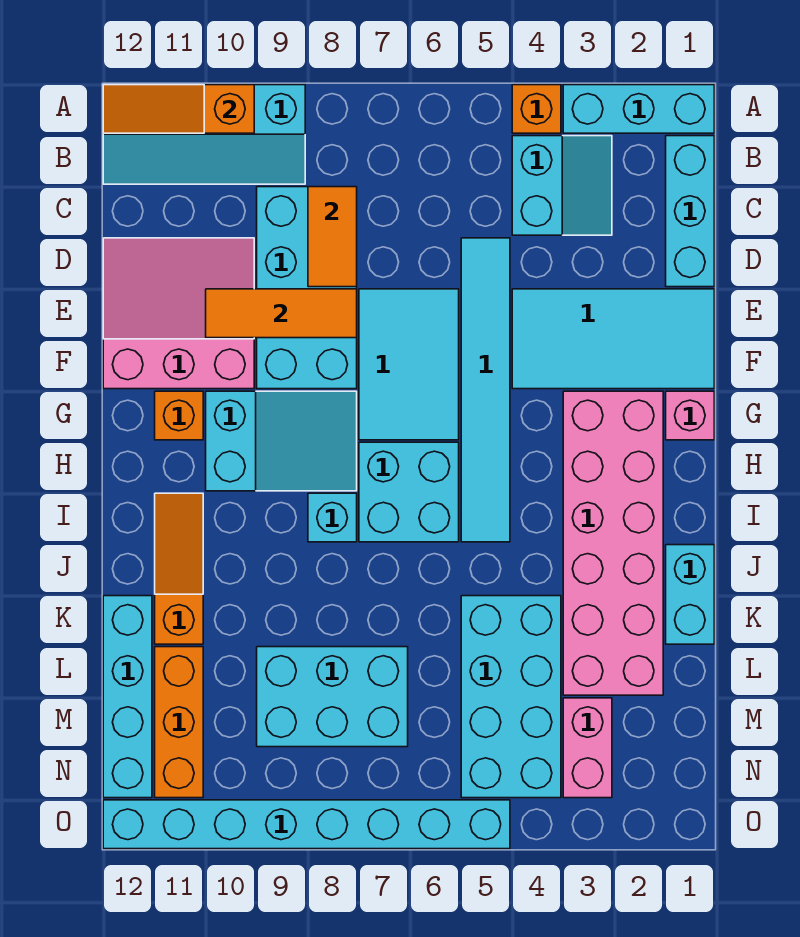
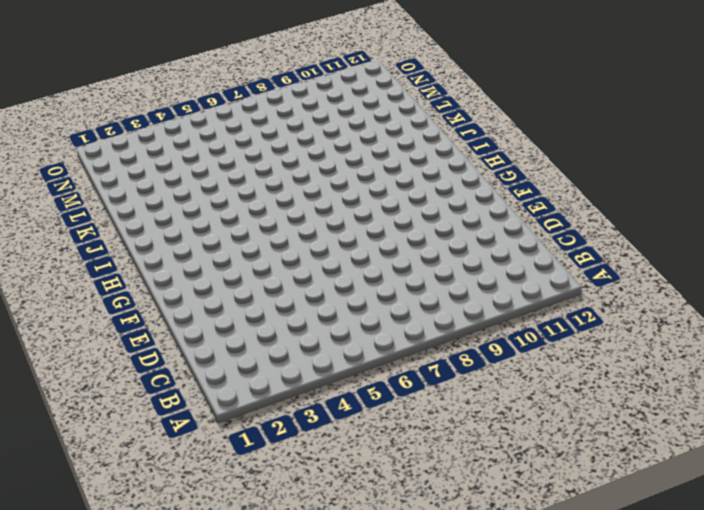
none -> cyan 1x3 brick [563,85,714,133]
none -> orange 1x1 brick [512,85,561,133]
none -> cyan 2x4 slope [103,85,305,184]

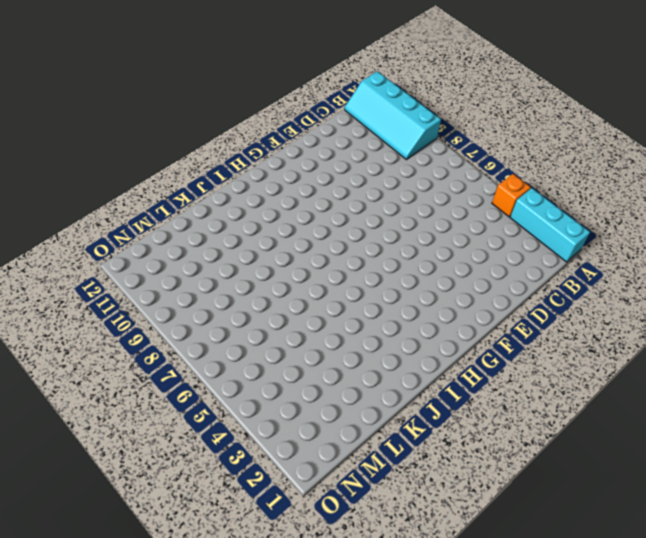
none -> cyan 1x3 brick [666,136,714,287]
none -> cyan 2x2 slope [512,136,612,235]
none -> cyan 2x4 brick [257,187,357,389]

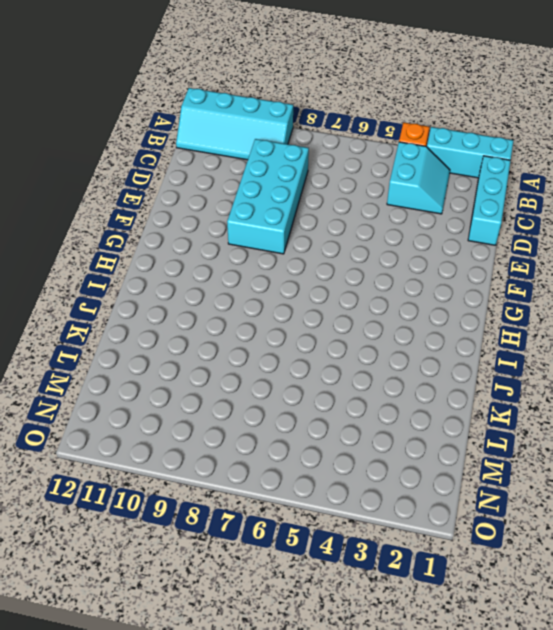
none -> cyan 1x6 tile [461,238,510,542]
none -> pink 3x3 slope [103,238,254,389]
none -> cyan 2x4 tile [512,289,714,389]

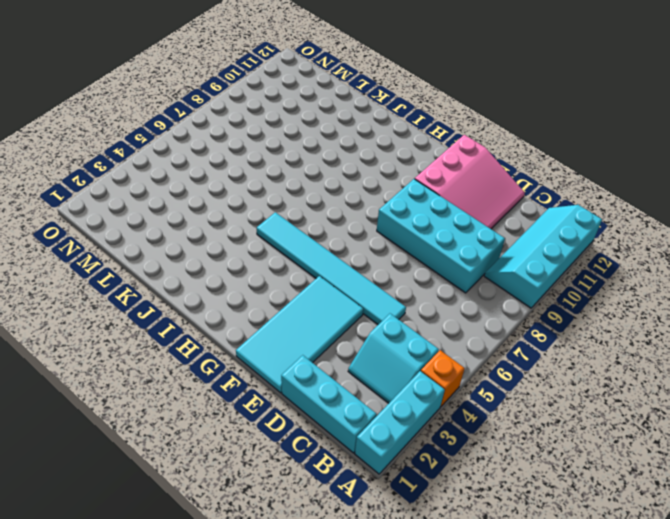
none -> cyan 2x3 tile [359,289,459,440]
none -> pink 1x1 brick [666,391,714,440]
none -> pink 2x6 brick [563,391,663,695]

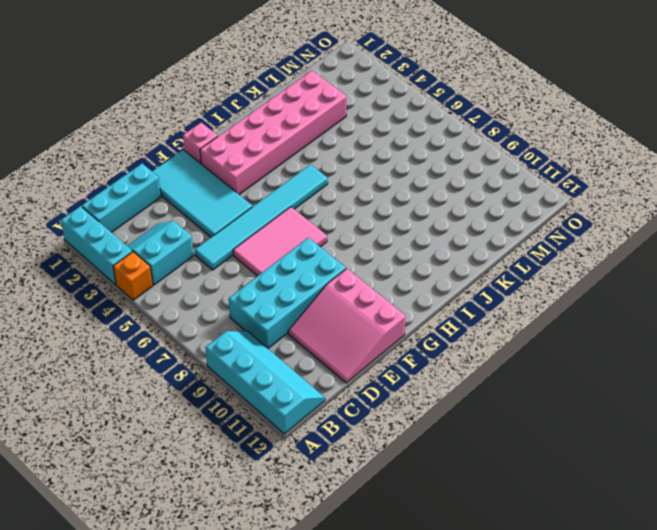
pink 2x3 tile [233,207,327,276] -> cyan 2x3 tile [359,289,459,440]
none -> cyan 2x3 slope [206,391,357,491]
none -> orange 1x1 brick [155,391,203,440]
none -> cyan 2x2 brick [359,442,459,542]

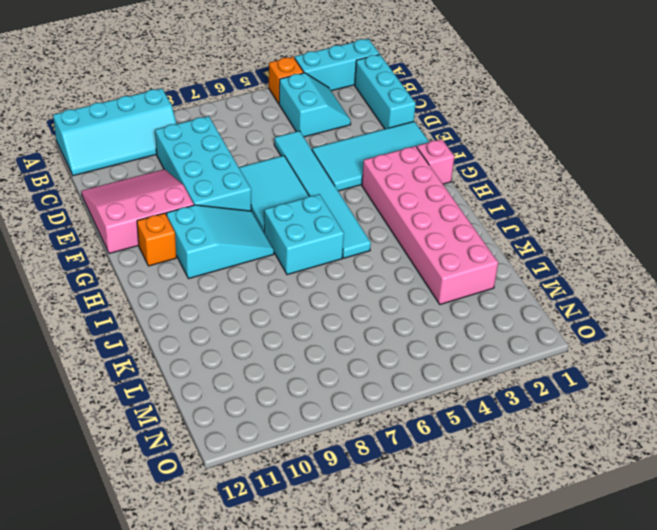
none -> cyan 1x1 brick [308,493,357,542]
none -> orange 1x3 slope [155,493,203,644]
none -> cyan 1x2 brick [666,545,714,644]

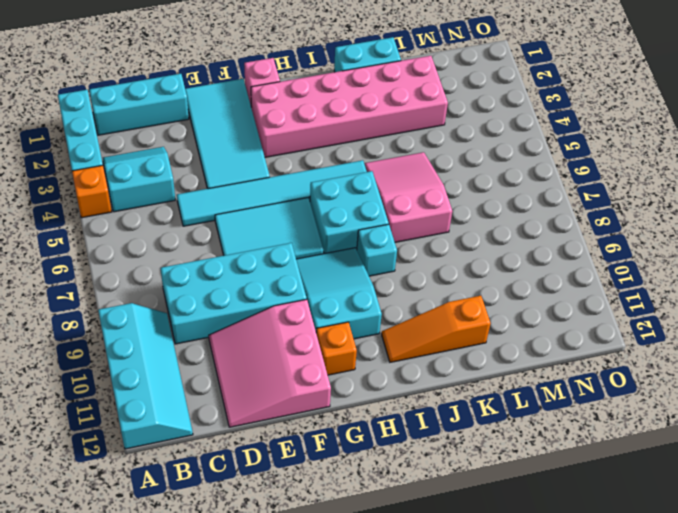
pink 2x3 slope [364,152,452,242] -> cyan 2x4 brick [461,596,561,798]
none -> cyan 1x4 brick [103,596,152,798]
none -> cyan 2x3 brick [257,647,408,747]
none -> orange 1x3 brick [155,647,203,798]

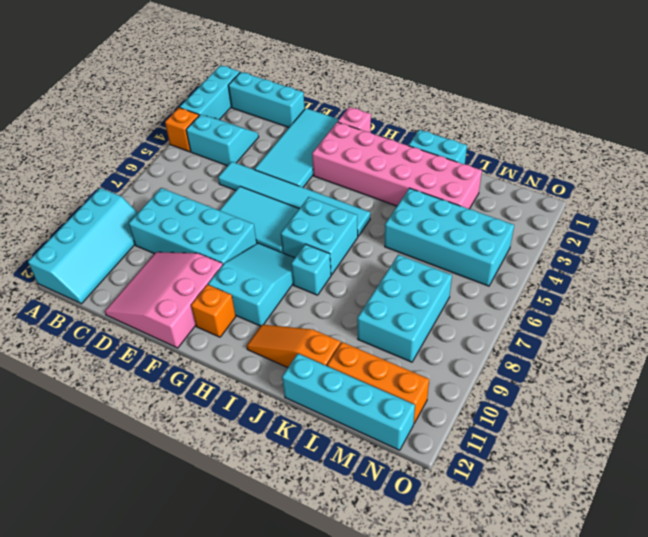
none -> pink 1x2 brick [563,698,612,798]
none -> cyan 1x8 brick [103,800,510,849]
none -> orange 1x3 slope [103,85,254,133]

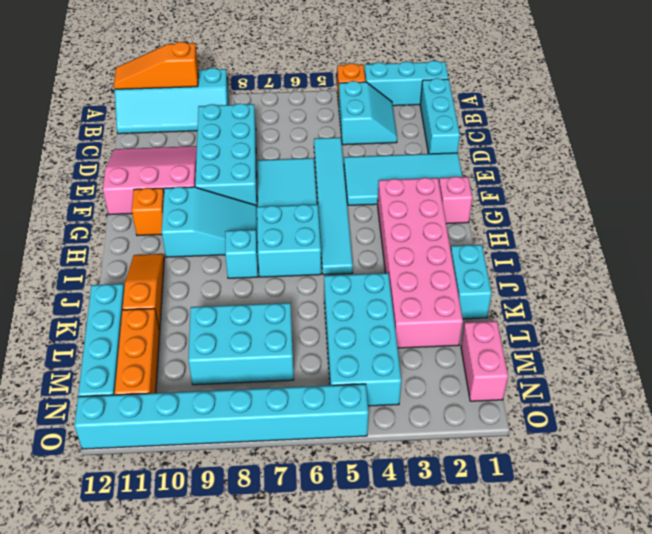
pink 1x2 brick [461,321,508,401] -> pink 1x2 brick moved to [563,698,612,798]
none -> orange 1x2 tile [308,187,357,287]
none -> orange 1x3 tile [206,289,357,338]

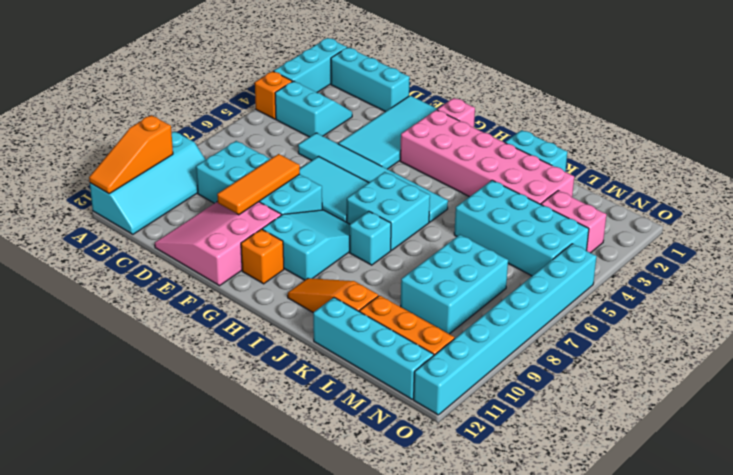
none -> orange 1x2 tile [308,187,357,287]

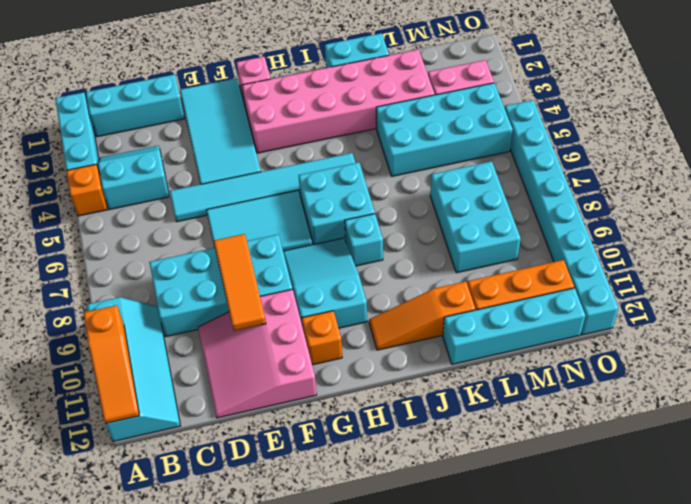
none -> orange 1x2 tile [308,187,357,287]

